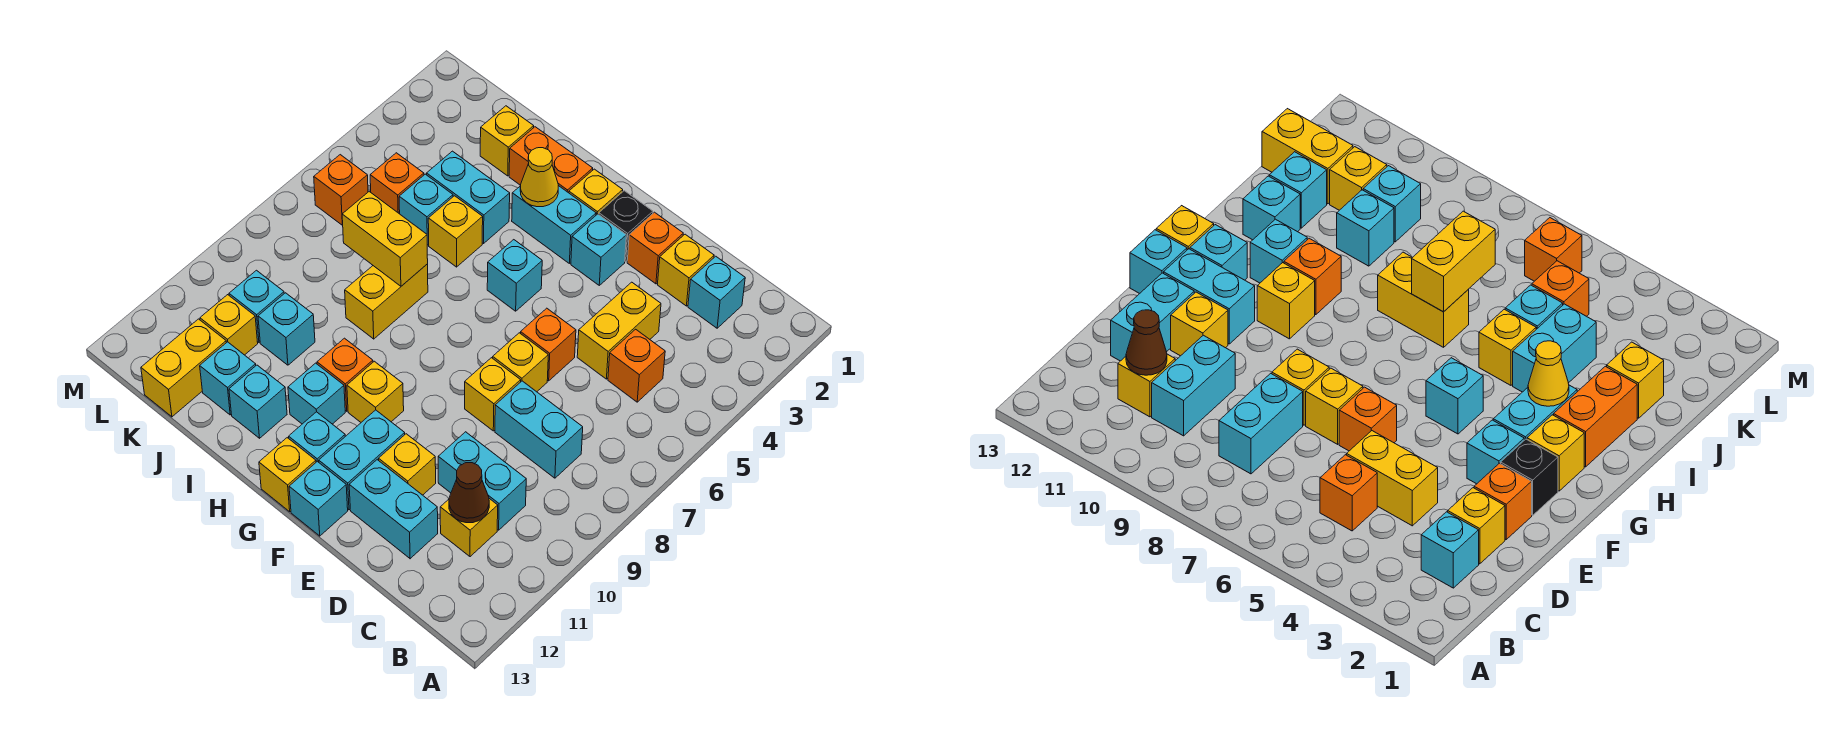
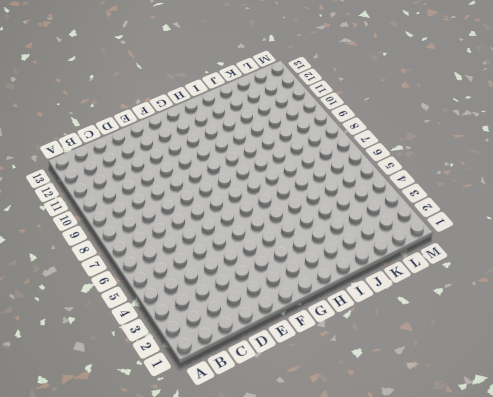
none -> cyan 1x1 brick [688,256,745,328]
none -> orange 1x1 brick [608,329,665,402]
none -> cyan 1x2 brick [495,381,583,478]
none -> cyan 1x2 brick [438,432,526,530]

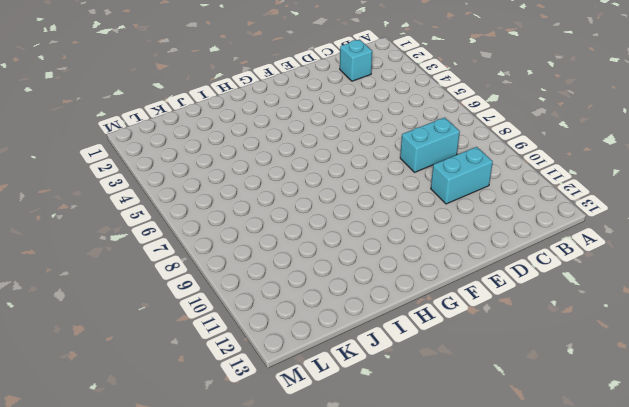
none -> orange 1x1 brick [608,329,665,402]
none -> yellow 1x1 brick [440,499,498,557]
none -> yellow 1x1 brick [658,234,714,306]
none -> yellow 1x2 brick [577,282,661,379]

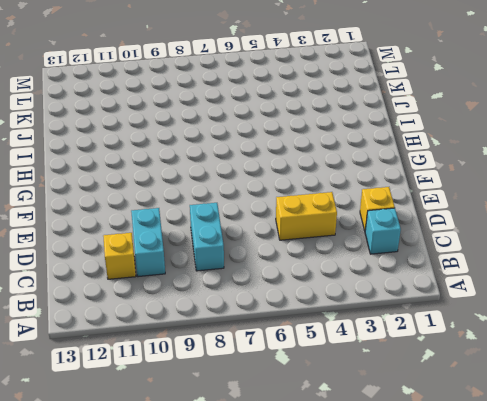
none -> orange 1x1 brick [608,329,665,402]
none -> cyan 1x2 brick [349,460,438,559]
none -> orange 1x1 brick [627,212,683,284]
none -> orange 1x1 brick [521,308,576,381]

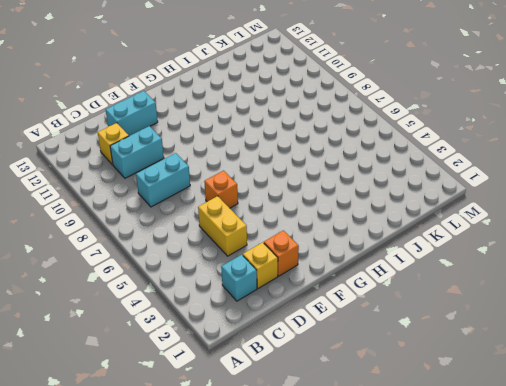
none -> orange 1x1 brick [608,329,665,402]
none -> yellow 1x1 brick [493,333,548,392]
none -> yellow 1x1 brick [465,358,521,431]
none -> yellow 1x1 brick [379,434,436,495]

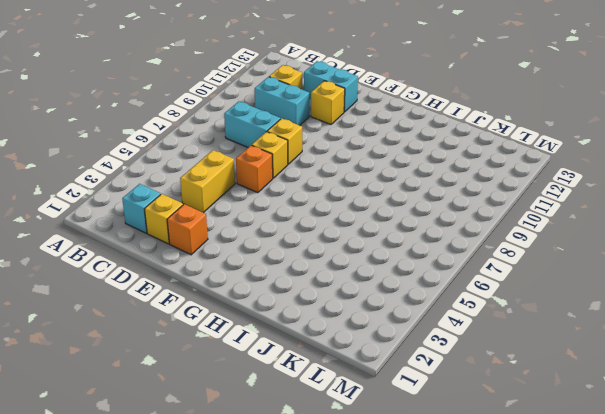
none -> orange 1x1 brick [608,329,665,402]
none -> black 1x1 brick [599,191,653,262]
none -> cyan 1x1 brick [571,214,626,285]
none -> cyan 1x2 brick [319,410,405,510]

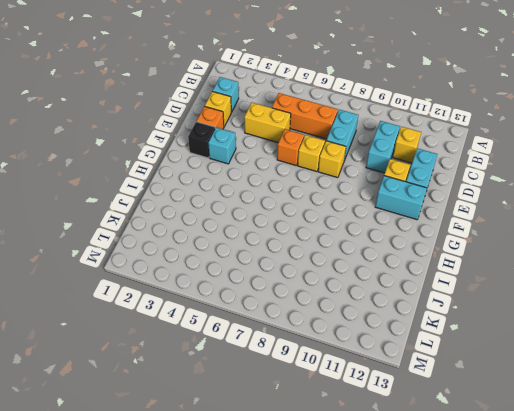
orange 1x3 brick [272,93,338,139] -> orange 1x1 brick [608,329,665,402]
none -> cyan 1x1 brick [289,461,348,536]
none -> yellow 1x1 brick [569,169,623,215]
none -> cyan 1x2 brick [512,186,596,263]
none -> cyan 1x1 brick [487,240,542,311]

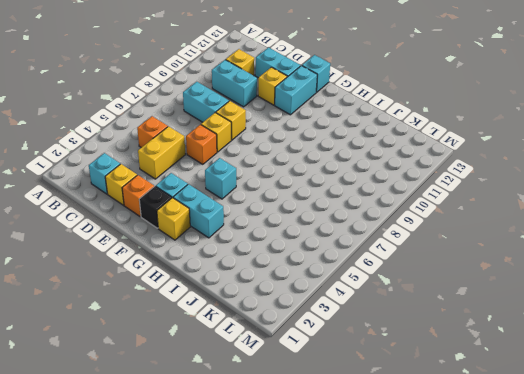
none -> yellow 1x1 brick [347,361,404,422]
none -> cyan 1x1 brick [289,412,345,462]
none -> yellow 1x1 brick [259,438,316,512]
none -> orange 1x2 brick [509,127,593,193]

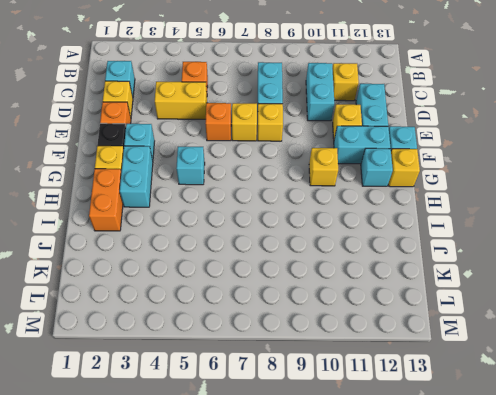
none -> orange 1x1 brick [317,338,373,411]
none -> cyan 1x1 brick [288,363,345,424]
none -> cyan 1x2 brick [427,151,510,243]
none -> yellow 1x1 brick [428,196,483,267]

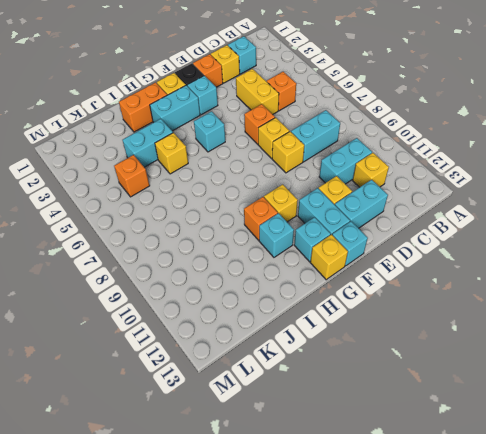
none -> yellow 1x2 brick [345,264,428,339]
none -> cyan 1x1 brick [229,365,287,438]
none -> yellow 1x1 brick [480,106,534,176]
none -> cyan 1x1 brick [399,174,453,245]

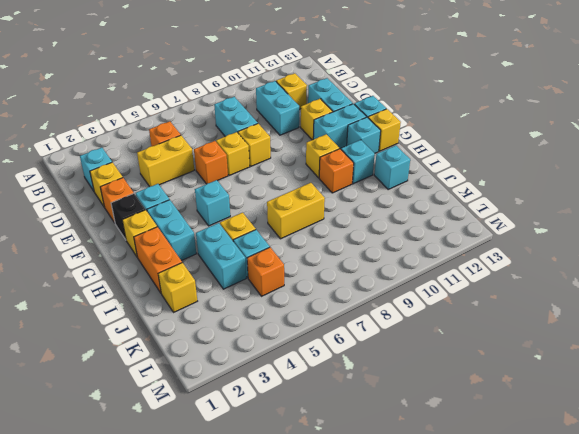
none -> cyan 1x1 brick [258,293,315,365]
none -> cyan 1x1 brick [200,342,256,415]
none -> cyan 1x1 brick [229,270,284,342]
none -> yellow 1x1 brick [200,295,258,355]

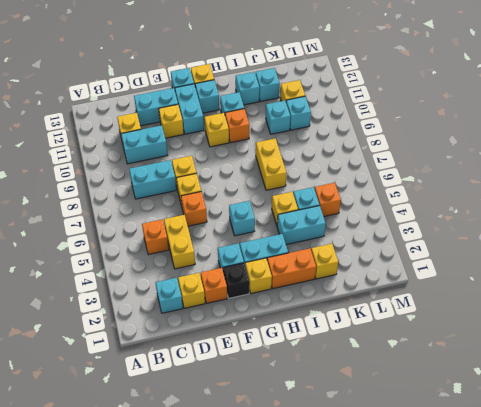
none -> yellow 1x2 brick [141,319,226,417]
none -> orange 1x1 brick [314,155,368,225]
none -> brown 1x1 cone [449,463,489,523]
none -> yellow 1x1 cone [520,148,558,207]

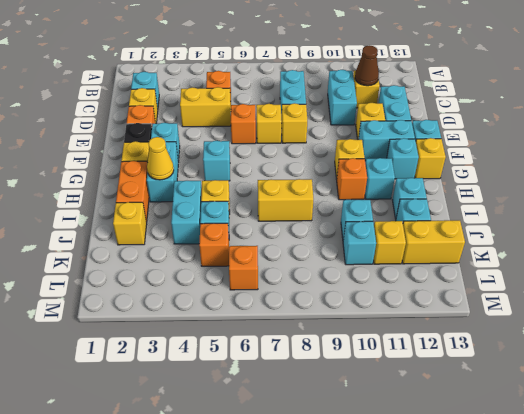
none -> yellow 1x2 brick [342,192,428,286]

